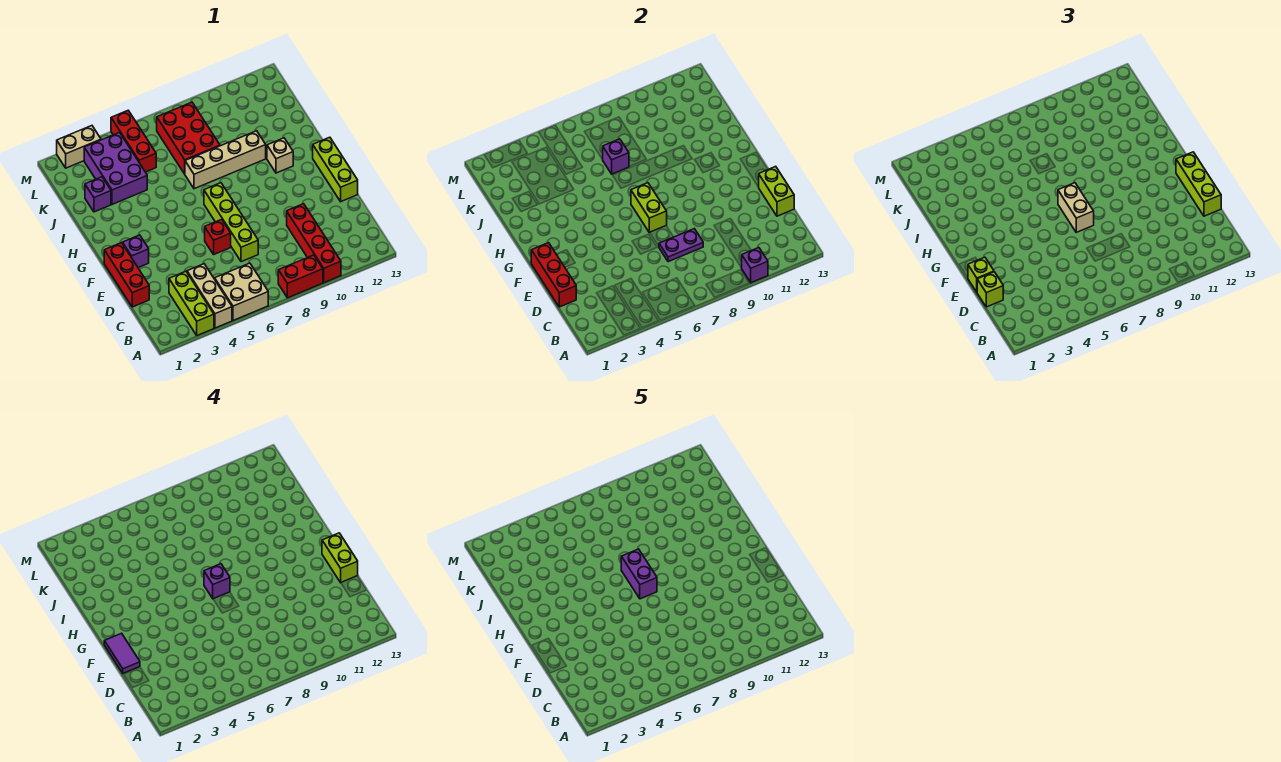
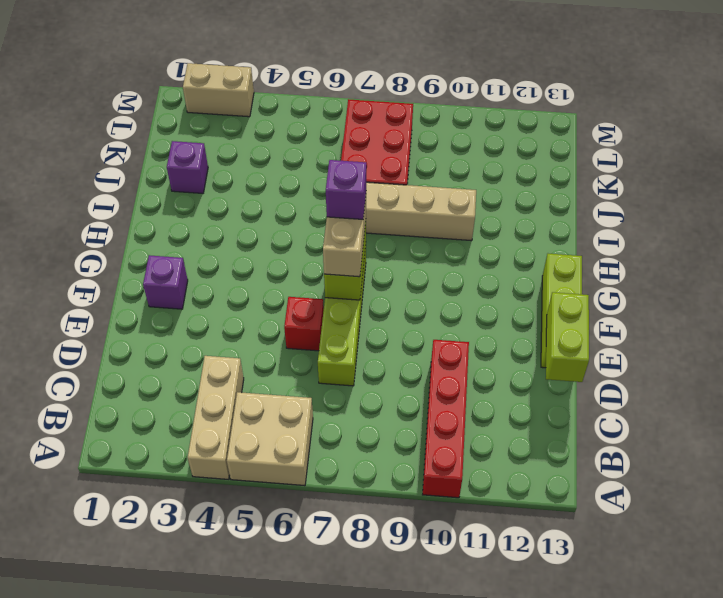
none -> lime 1x3 brick [169,271,214,336]
none -> red 1x2 brick [278,255,323,298]
none -> red 1x3 brick [104,243,149,307]
none -> tan 1x1 brick [267,138,293,173]

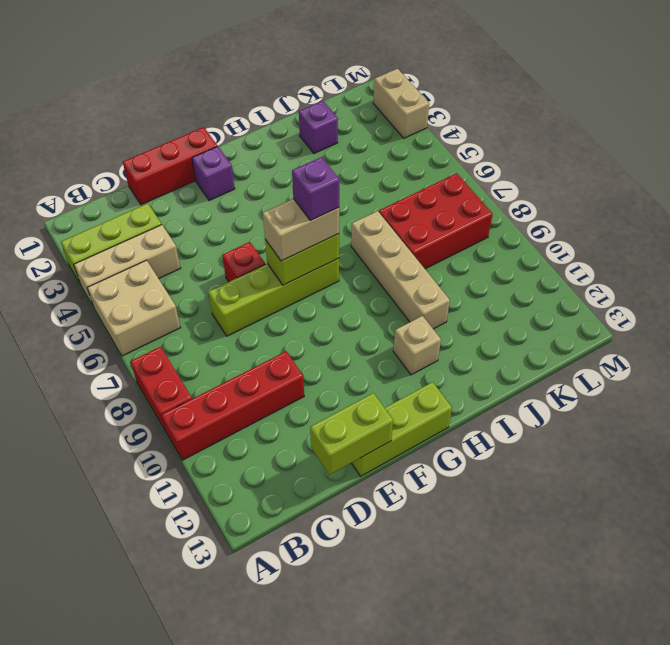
none -> purple 2x3 brick [84,133,147,204]
none -> red 1x3 brick [111,111,156,172]
none -> purple 1x1 brick [742,248,768,283]
none -> red 1x3 brick [531,243,576,307]

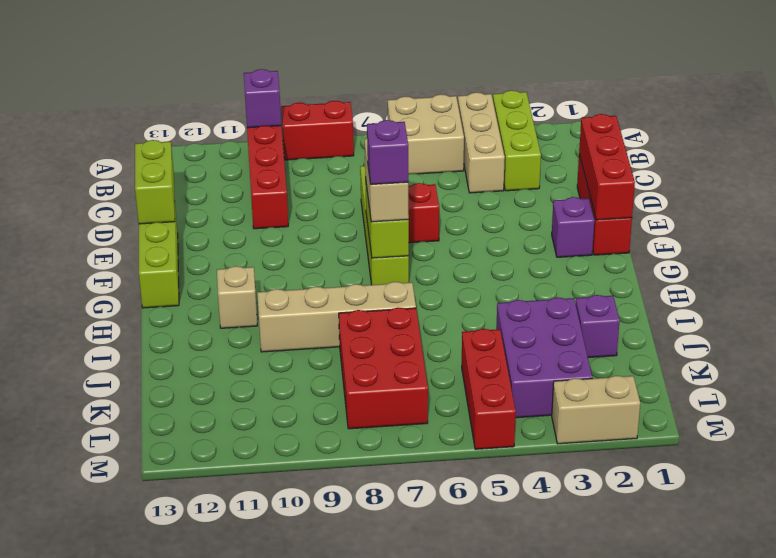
none -> purple 1x2 plate [659,229,703,262]
none -> purple 1x1 brick [603,139,629,174]
none -> lime 1x1 brick [977,272,1003,307]
none -> lime 1x3 brick [1176,152,1221,216]

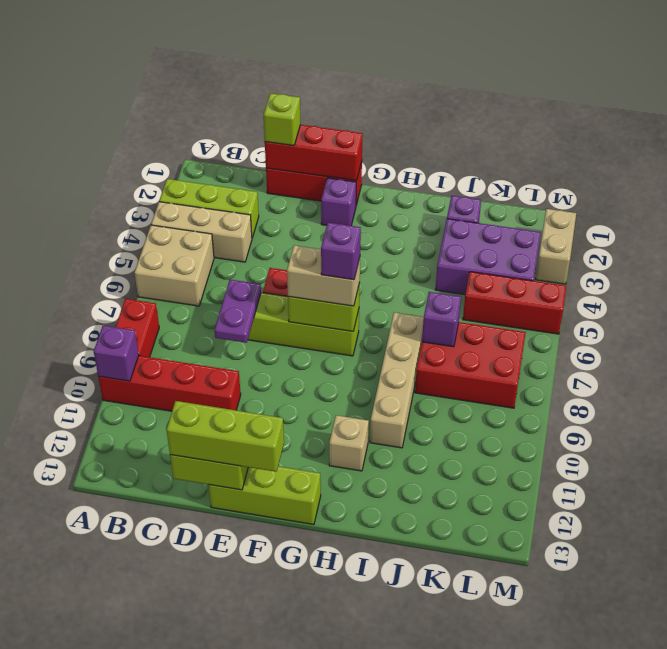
none -> lime 1x1 brick [968,257,994,292]
none -> purple 1x2 tile [104,633,140,673]
none -> lime 1x2 brick [322,533,358,583]
none -> purple 1x2 brick [621,549,657,599]

